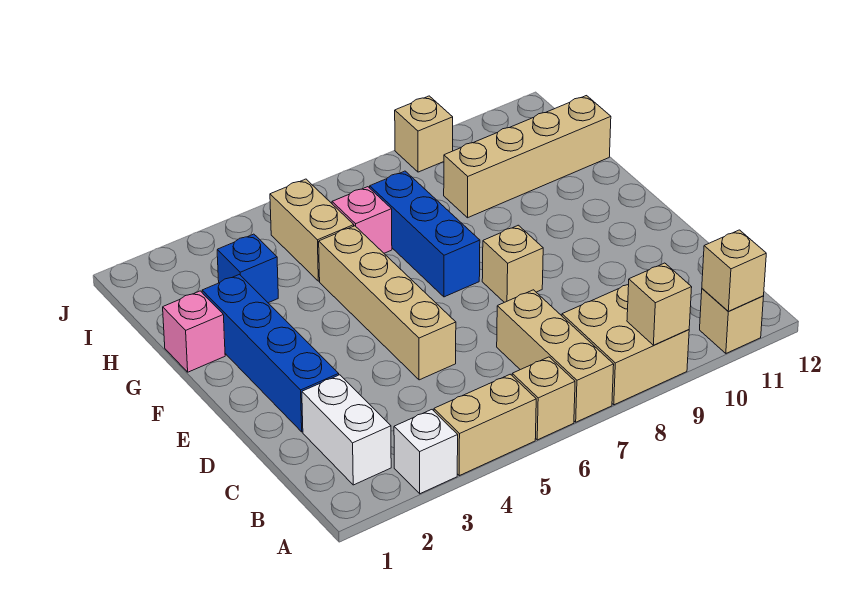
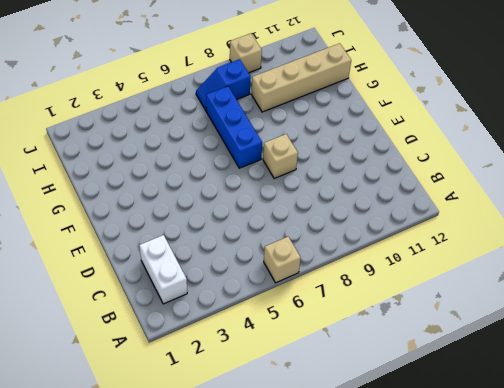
blue 1x2 slope [196,59,251,111] -> none
none -> white 1x1 brick [394,410,458,494]
none -> tan 1x2 brick [434,374,536,476]
none -> tan 1x3 brick [497,290,614,422]

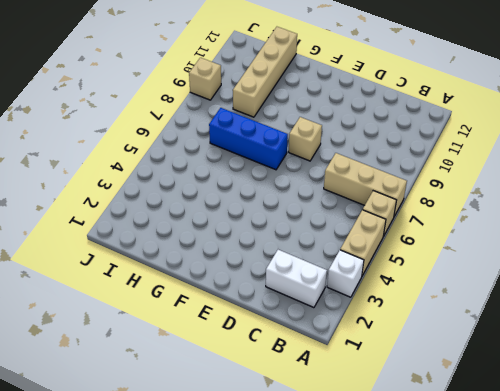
none -> tan 2x2 brick [562,285,689,405]
none -> tan 1x1 brick [700,289,764,353]
none -> blue 1x4 brick [202,275,339,432]

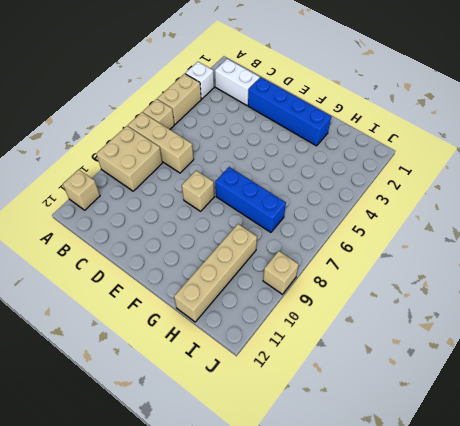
none -> tan 1x4 brick [319,226,456,380]
none -> pink 1x1 brick [163,291,225,372]
none -> blue 1x1 brick [217,234,278,303]

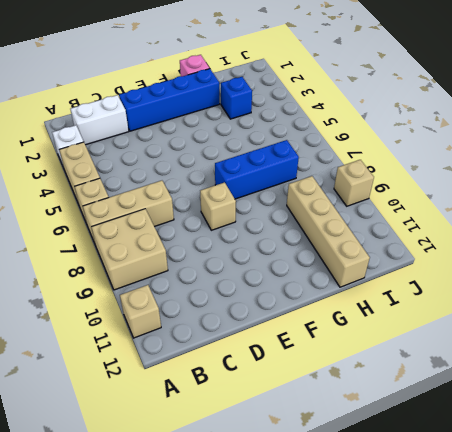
none -> tan 1x4 brick [319,226,456,380]
none -> tan 1x2 brick [270,179,354,281]
none -> pink 1x1 brick [332,187,392,253]

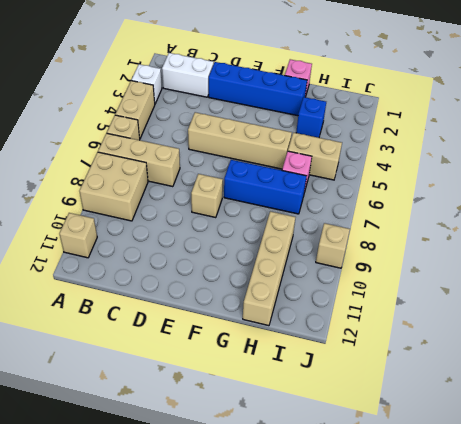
none -> tan 1x1 brick [627,263,692,345]
none -> tan 1x1 brick [702,230,766,312]

